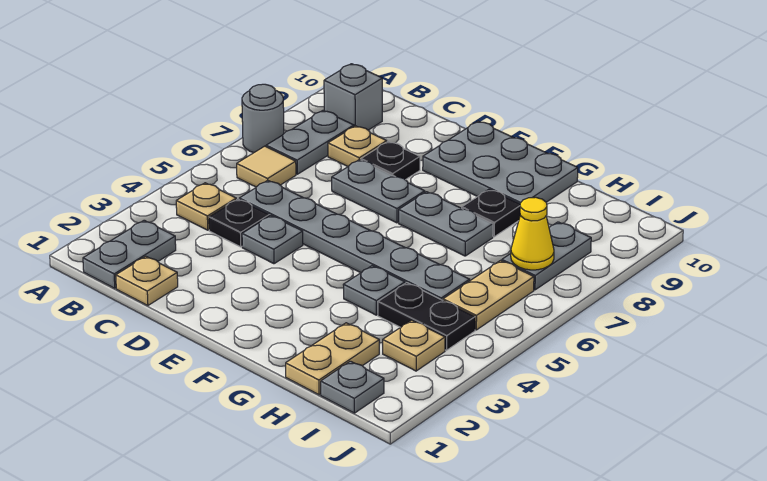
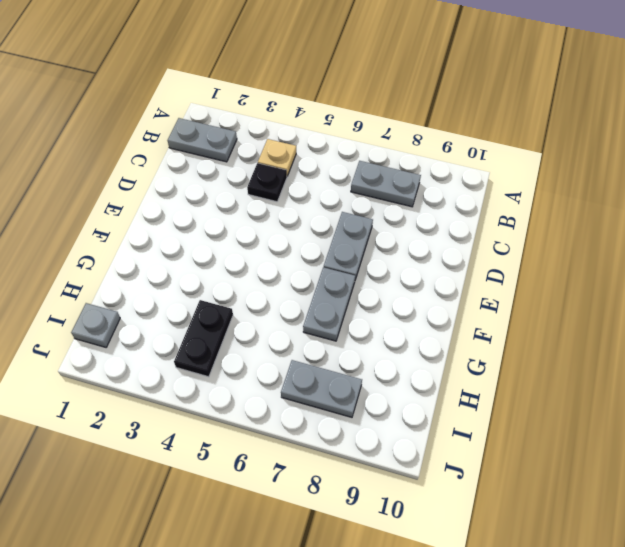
none -> grey 1x1 round brick [242,84,284,153]
none -> tan 1x1 tile [237,146,296,187]
none -> grey 1x1 brick [324,64,382,130]

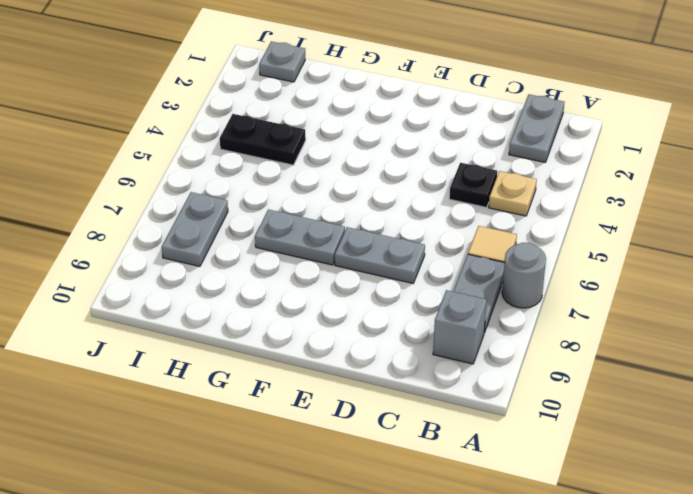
none -> tan 1x1 plate [116,256,178,306]
none -> grey 1x6 plate [239,180,470,300]
none -> tan 1x1 plate [328,126,387,166]

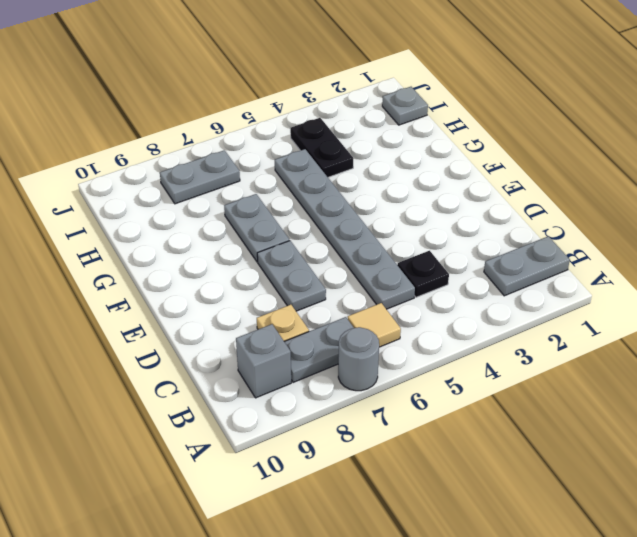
none -> tan 1x1 plate [176,183,236,230]
none -> tan 1x1 plate [116,256,178,306]
none -> grey 1x1 plate [242,216,303,264]

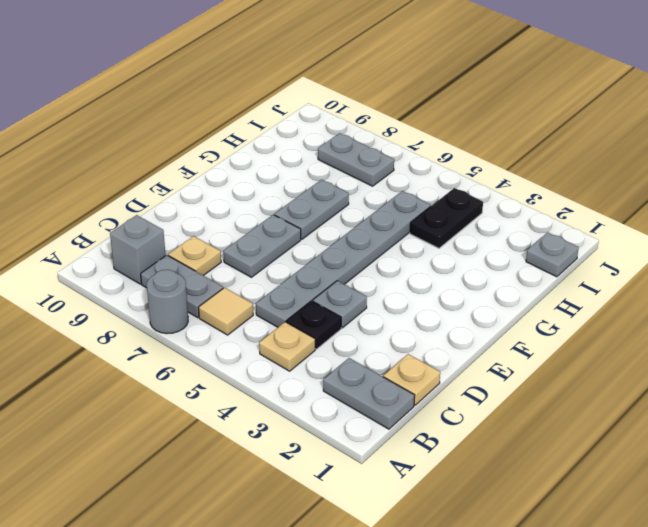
none -> black 1x1 plate [361,141,420,180]
none -> grey 2x3 plate [423,121,578,204]
none -> grey 1x1 plate [343,266,405,315]

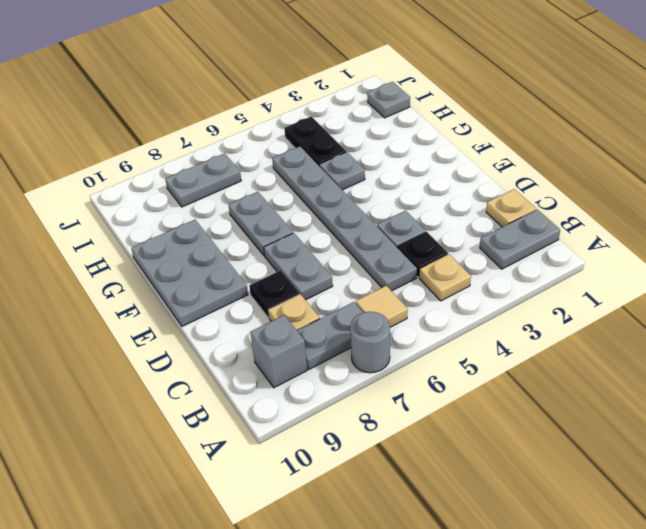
none -> black 1x1 plate [462,189,520,237]
none -> tan 1x2 plate [286,323,379,395]
none -> tan 1x1 plate [383,320,445,371]

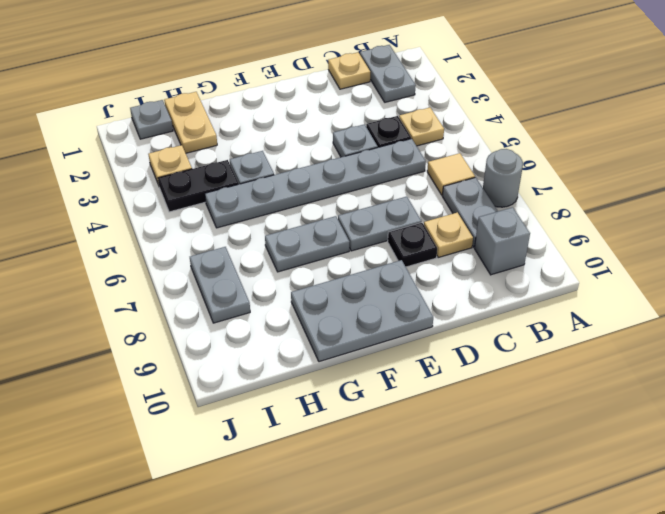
none -> black 1x1 plate [462,189,520,237]
none -> tan 1x2 plate [443,261,534,330]
none -> yellow 1x1 cone [511,197,554,270]

